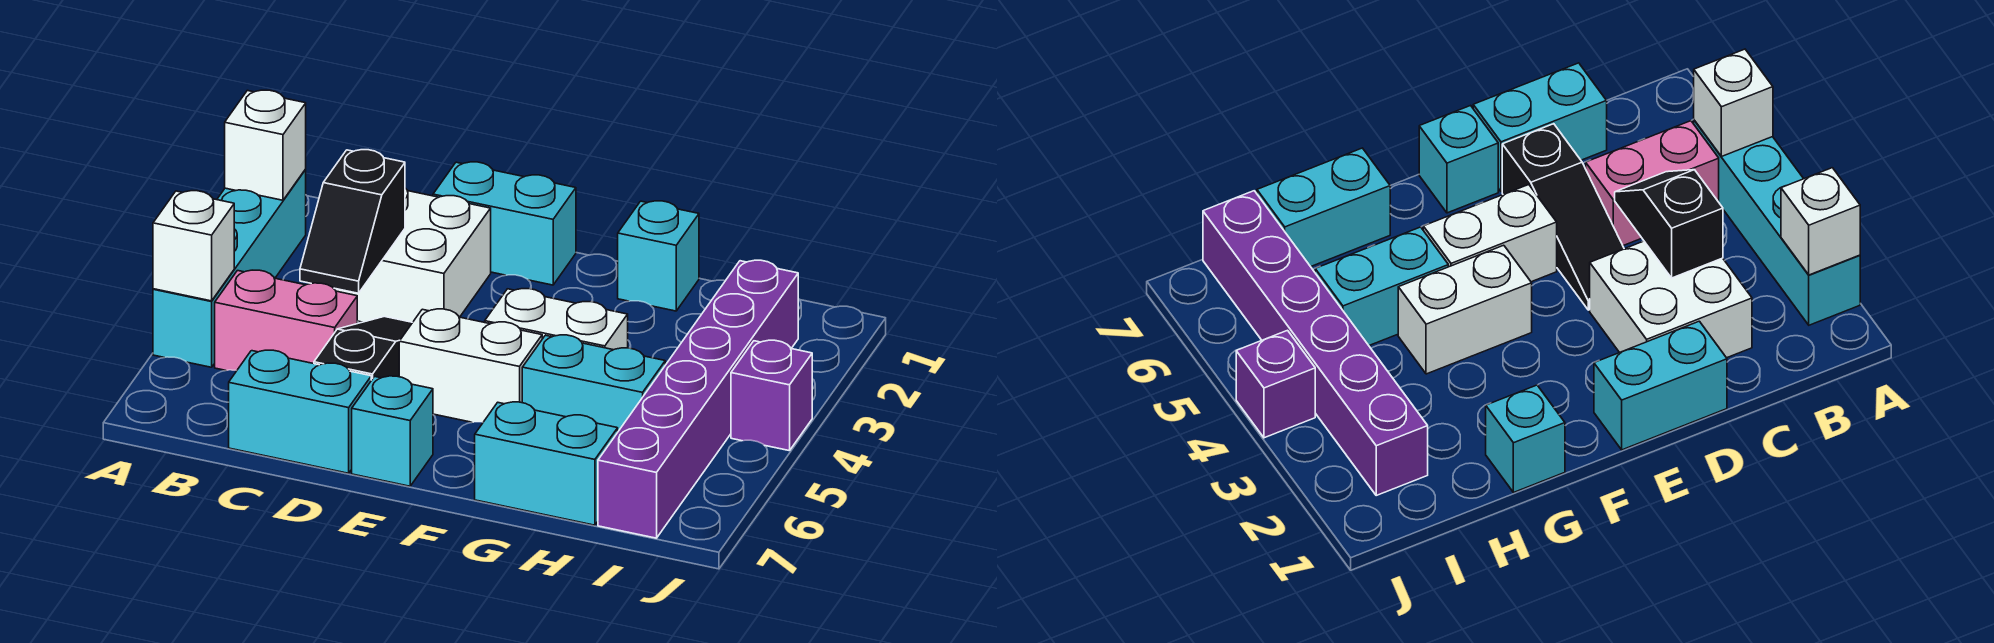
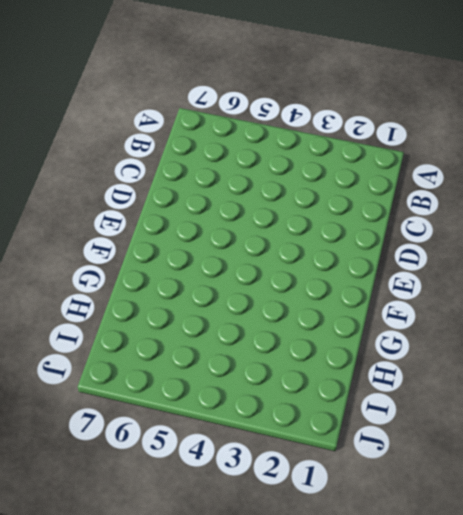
none -> cyan 1x4 brick [153,169,306,367]
none -> pink 1x2 brick [215,270,357,370]
none -> white 2x2 brick [334,188,491,322]

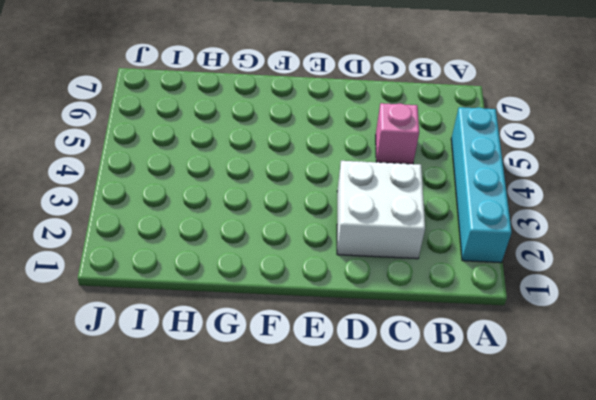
pink 1x1 brick [376,103,419,164] -> pink 1x2 brick [215,270,357,370]
none -> cyan 1x2 brick [229,350,371,473]
none -> cyan 1x2 brick [433,162,576,285]
none -> black 1x3 slope [314,316,413,380]

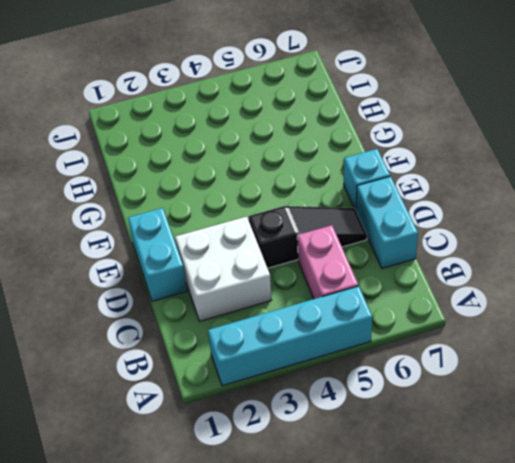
black 1x3 slope [249,206,367,268] -> black 1x3 slope turned to [314,316,413,380]
none -> white 1x2 brick [399,309,542,422]
none -> white 1x2 brick [485,289,628,350]
none -> cyan 1x1 brick [618,201,699,311]

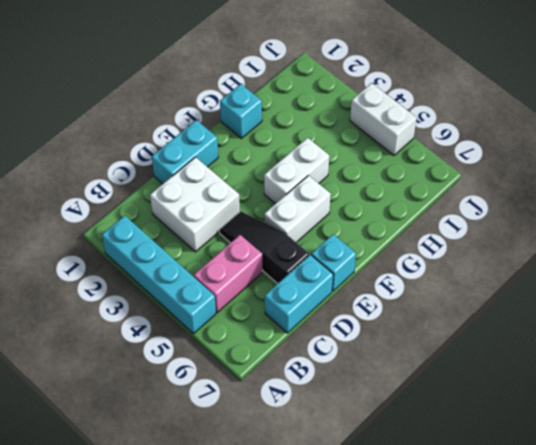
white 1x2 brick [350,83,417,155] -> purple 1x1 brick [731,340,812,451]
none -> cyan 1x2 brick [522,335,665,431]
none -> cyan 1x2 brick [475,402,618,525]
none -> purple 1x6 brick [598,260,798,538]

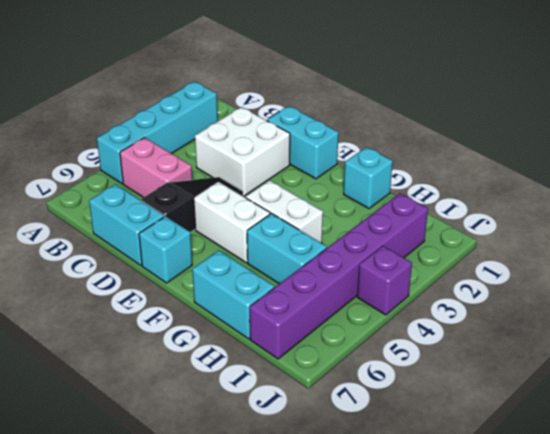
none -> white 1x1 brick [225,90,306,200]
none -> white 1x1 brick [153,191,234,301]
none -> black 1x2 slope [300,150,405,293]

